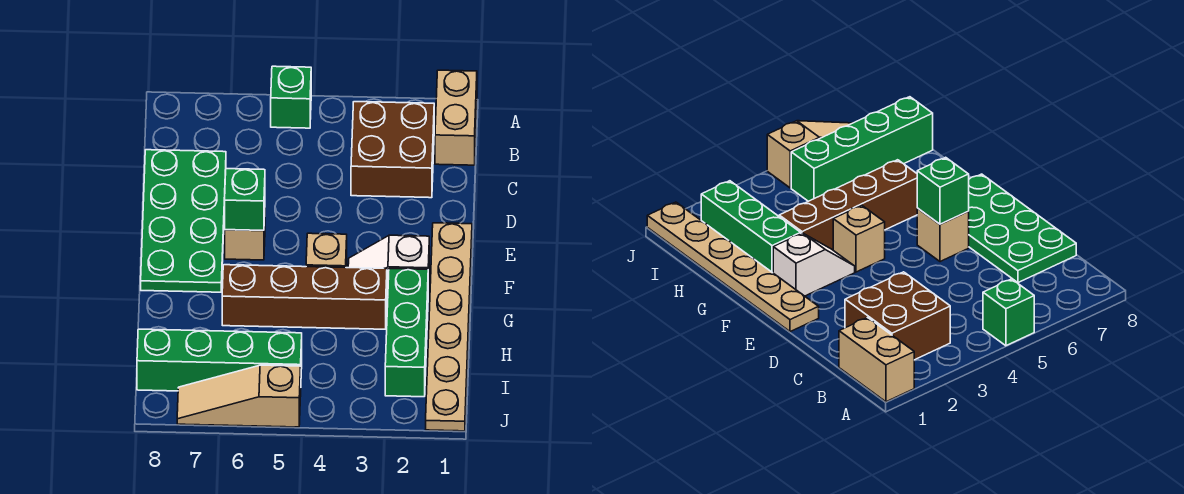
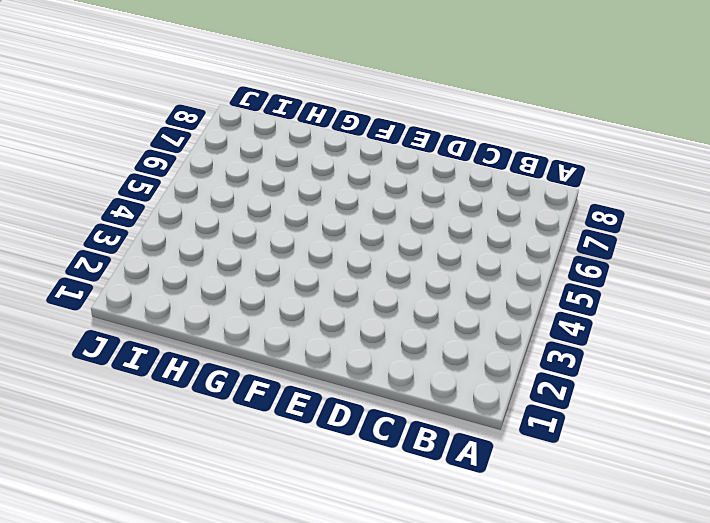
none -> tan 1x2 brick [435,70,477,165]
none -> green 1x1 brick [271,66,311,128]
none -> brown 2x2 brick [351,102,434,198]

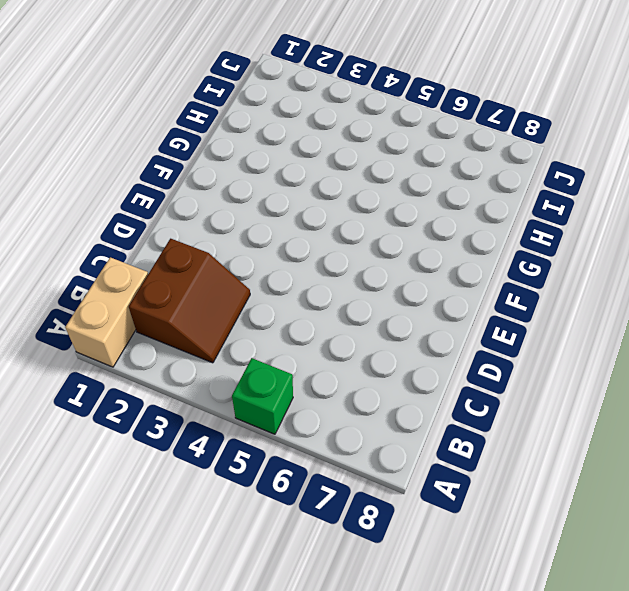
brown 2x2 slope [129,239,250,363] -> brown 2x2 brick [351,102,434,198]
none -> green 2x4 plate [141,150,226,292]
none -> tan 1x6 plate [426,223,472,431]
none -> tan 1x1 brick [225,217,265,260]

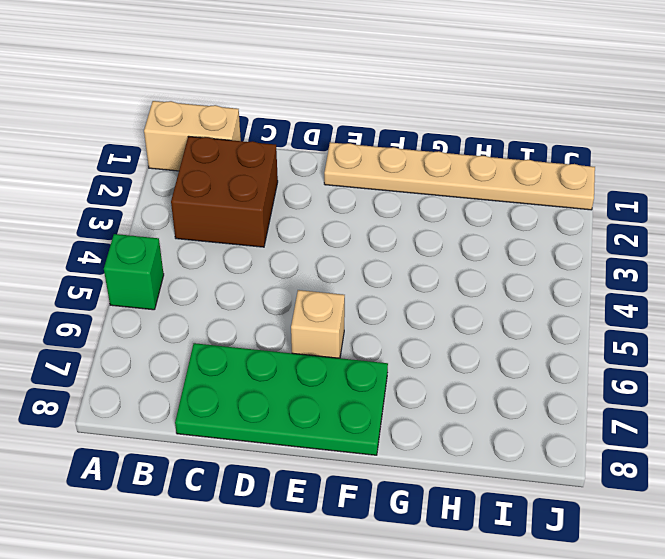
none -> white 1x2 slope [348,235,429,296]
none -> tan 1x1 brick [306,233,347,268]
none -> green 1x3 brick [385,269,428,397]

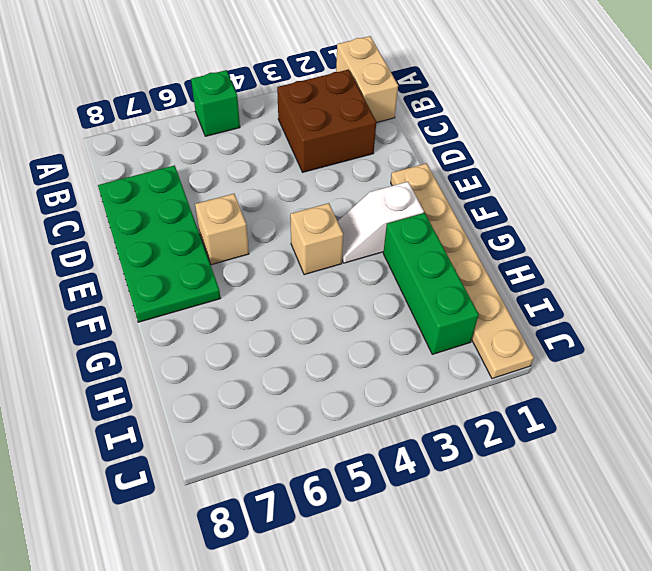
none -> brown 1x4 brick [222,265,387,329]
none -> green 1x4 brick [137,329,302,391]
none -> tan 1x3 slope [177,365,301,427]

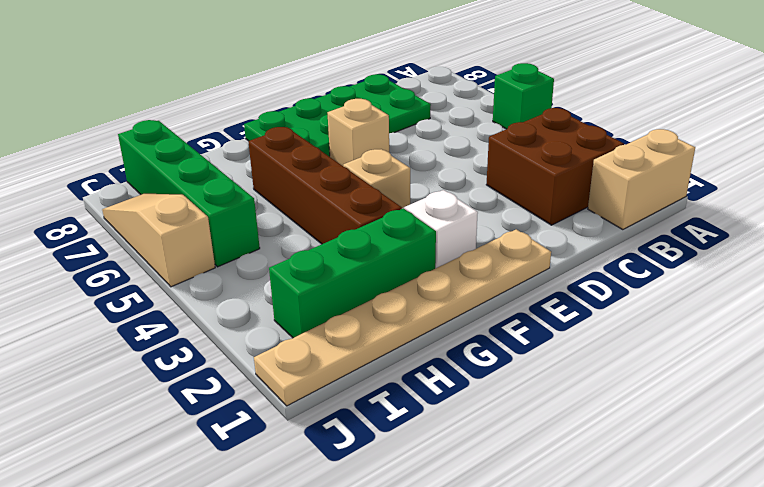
none -> green 1x1 brick [225,169,265,230]

